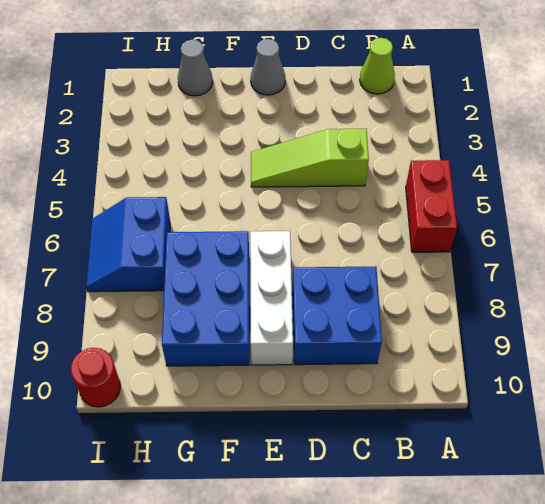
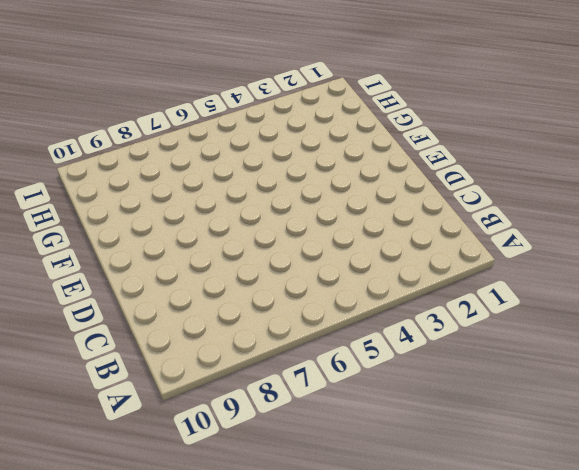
none -> red 1x2 brick [406,160,457,252]
none -> lime 1x1 cone [360,38,395,94]

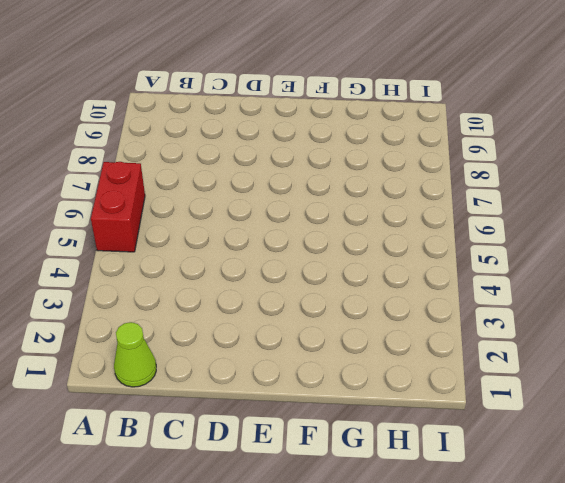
none -> lime 1x3 slope [251,129,369,187]
none -> blue 2x2 brick [292,266,382,365]

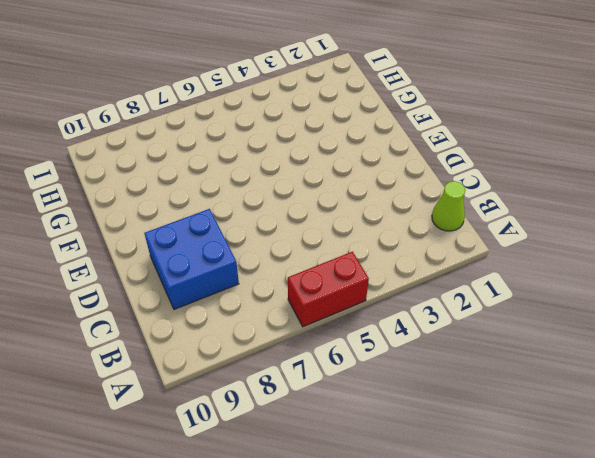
none -> lime 1x3 slope [251,129,369,187]
none -> grey 1x1 cone [251,39,285,95]

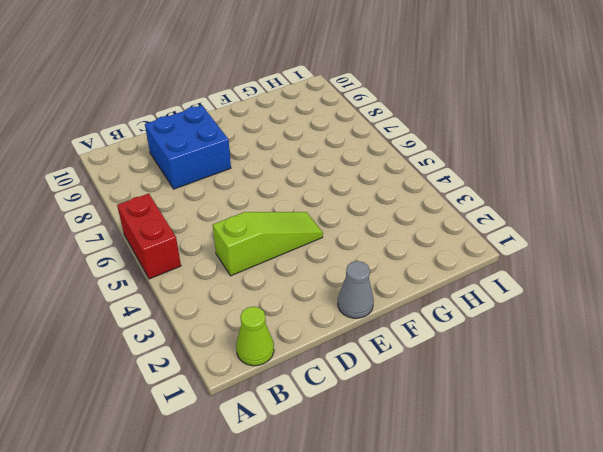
none -> white 1x3 brick [250,231,293,365]
none -> blue 2x3 brick [162,231,250,366]

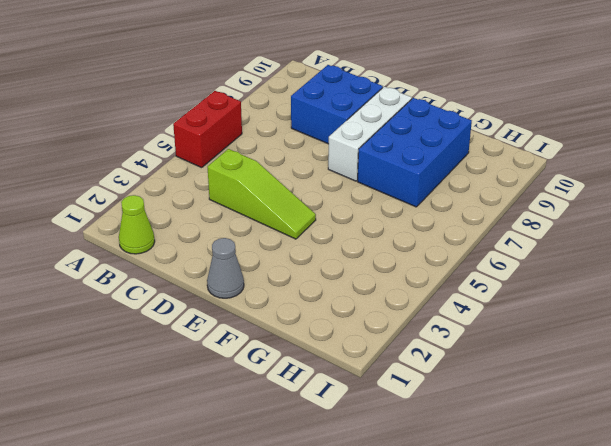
none -> grey 1x1 cone [178,40,213,96]
none -> blue 2x2 slope [86,197,170,292]

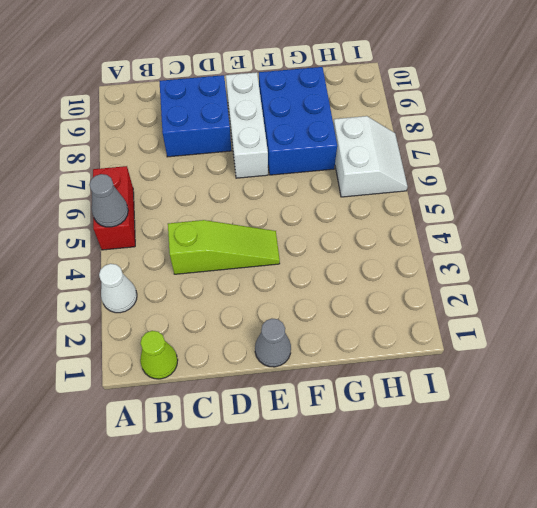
white 1x1 cone [99,264,137,313] -> none
grey 1x1 cone [89,174,128,227] -> grey 1x1 cone moved to [178,40,213,96]
white 2x2 slope [333,116,407,197] -> blue 2x2 slope [86,197,170,292]
none -> red 1x1 round brick [71,348,120,407]

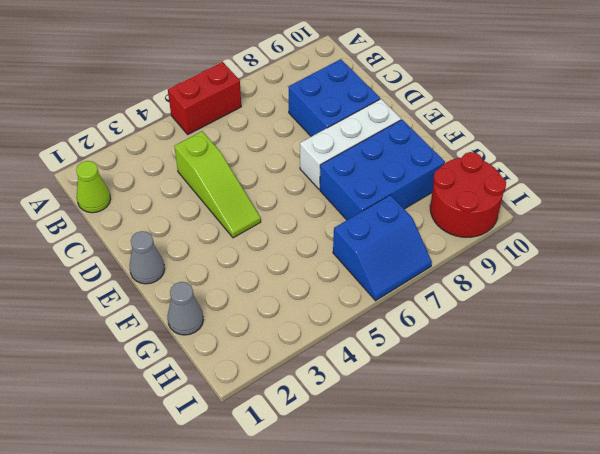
red 2x2 round brick [430,152,506,237] -> red 1x1 round brick [71,348,120,407]

